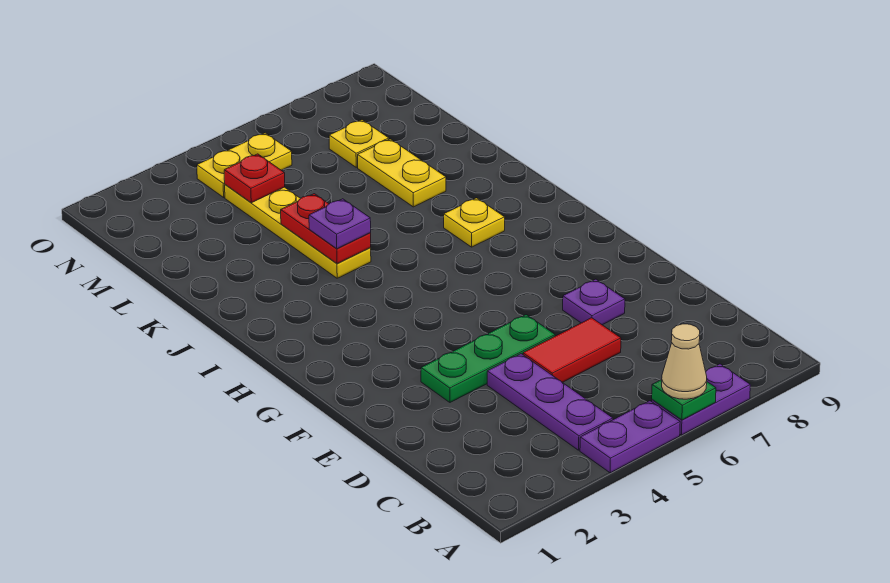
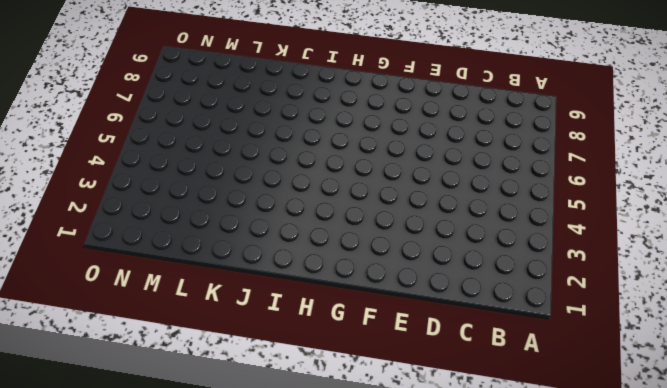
none -> purple 1x2 plate [580,401,680,473]
none -> purple 1x2 plate [652,364,750,435]
none -> purple 1x3 plate [487,354,613,450]

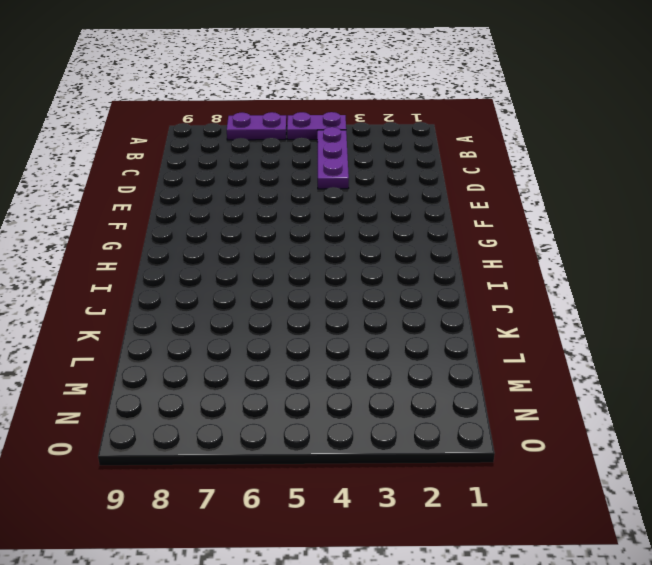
none -> red 1x2 tile [523,318,621,382]
none -> green 1x3 plate [421,315,555,402]
none -> purple 1x1 plate [563,279,625,325]

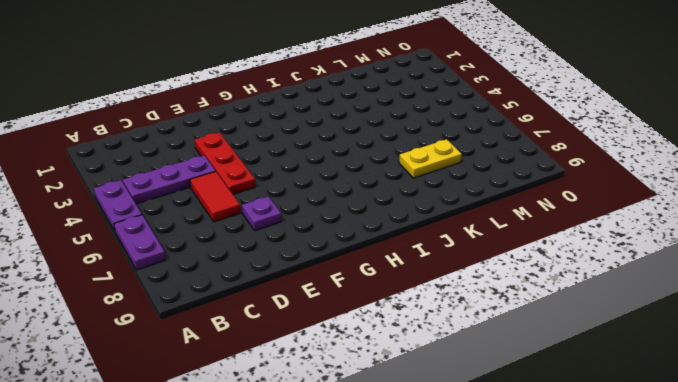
red 1x3 plate [195,132,255,194] -> green 1x3 plate [421,315,555,402]
none -> yellow 1x1 plate [444,198,505,247]
none -> yellow 1x4 plate [225,185,371,278]
none -> yellow 1x1 plate [329,120,389,167]

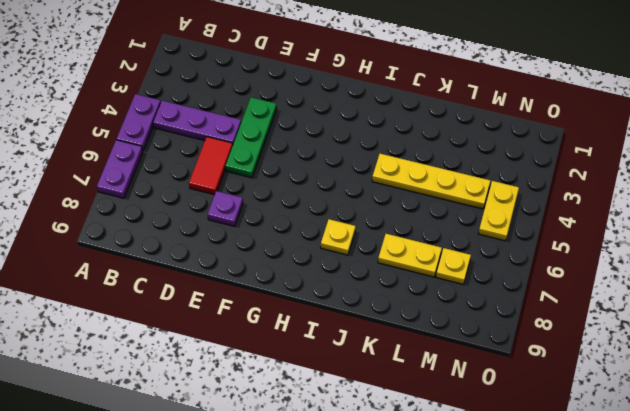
none -> green 1x1 plate [652,380,716,420]
none -> red 1x2 plate [281,194,371,264]
none -> red 1x1 plate [224,154,285,203]

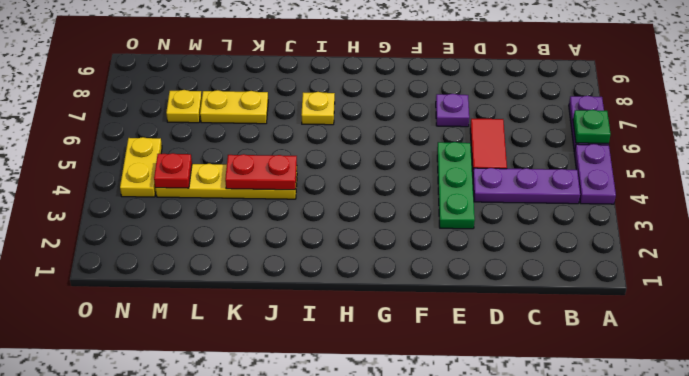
none -> tan 1x1 cone [662,324,707,399]
none -> purple 1x1 plate [309,199,371,249]

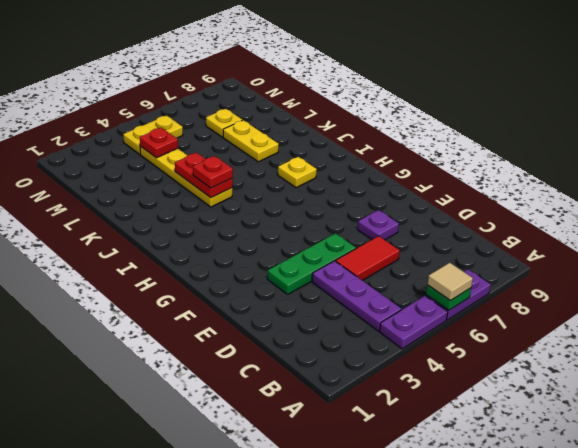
tan 1x1 tile [428,263,473,300] -> tan 1x1 cone [662,324,707,399]
red 1x1 plate [193,156,233,188] -> purple 1x1 plate [309,199,371,249]

